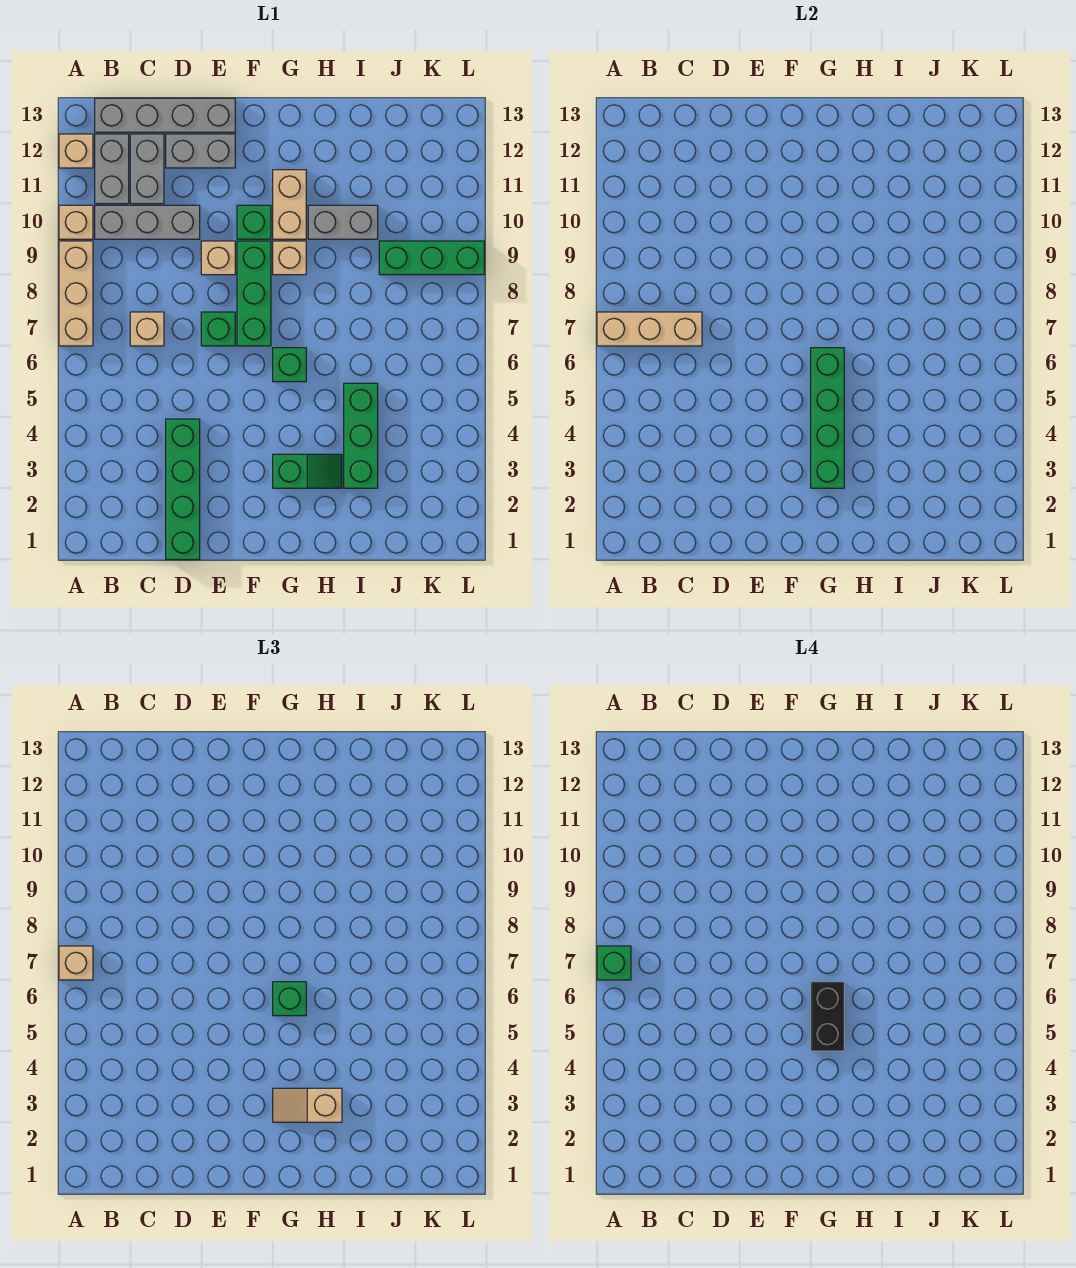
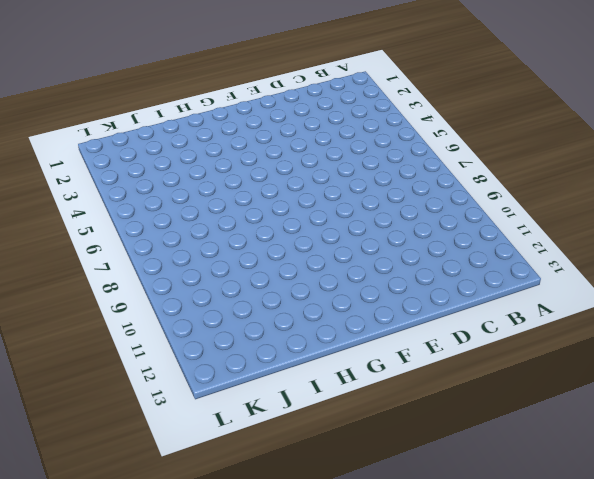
none -> tan 1x3 brick [59,241,93,346]
none -> tan 1x1 brick [59,205,93,239]
none -> tan 1x1 brick [59,134,93,168]

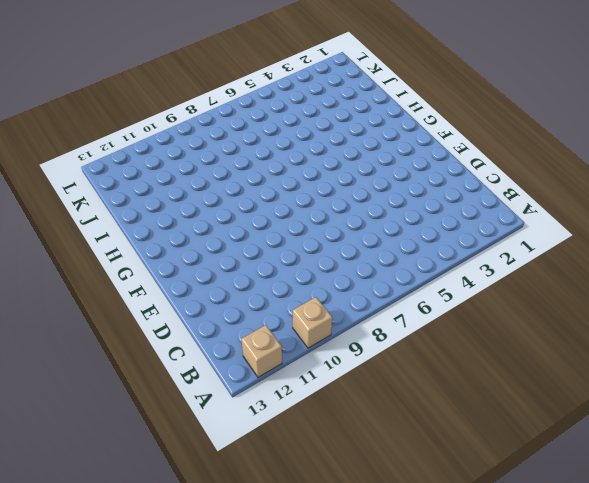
none -> tan 1x3 brick [59,241,93,346]
none -> grey 1x3 brick [95,205,200,239]
none -> grey 1x2 brick [95,134,129,204]

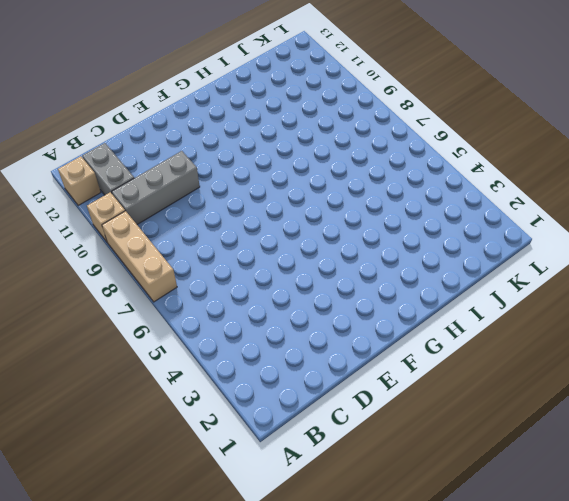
none -> grey 1x4 brick [95,98,235,132]
none -> tan 1x1 brick [130,312,164,346]
none -> grey 1x2 brick [130,134,164,204]

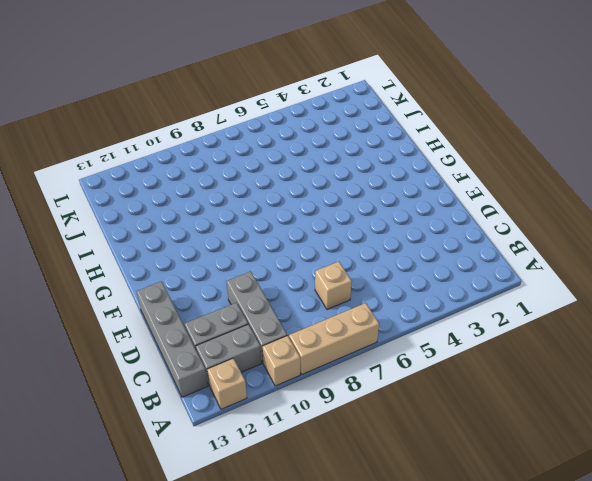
none -> green 1x4 brick [166,419,200,560]
none -> grey 1x2 brick [166,134,235,168]
none -> green 1x1 brick [201,312,235,346]

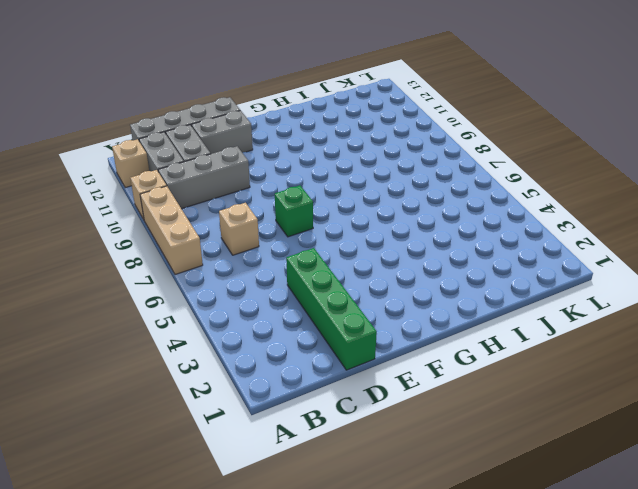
none -> tan 1x1 brick [201,241,235,275]
none -> green 1x3 brick [237,241,271,346]
none -> green 1x1 brick [237,205,271,239]

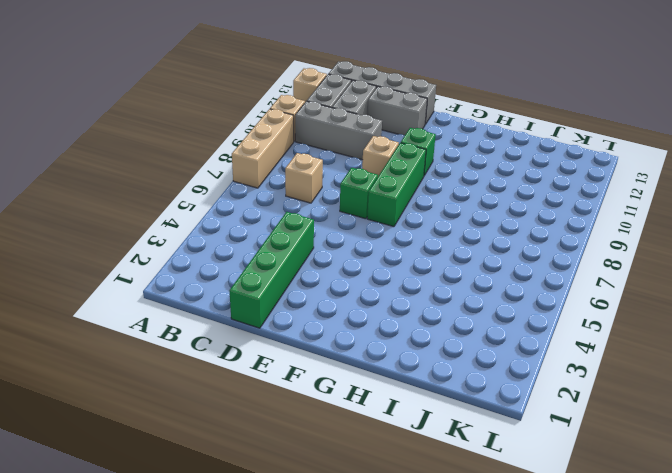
none -> green 1x2 slope [273,454,342,488]
none -> green 1x1 brick [273,348,306,382]
none -> tan 1x1 brick [273,241,306,275]

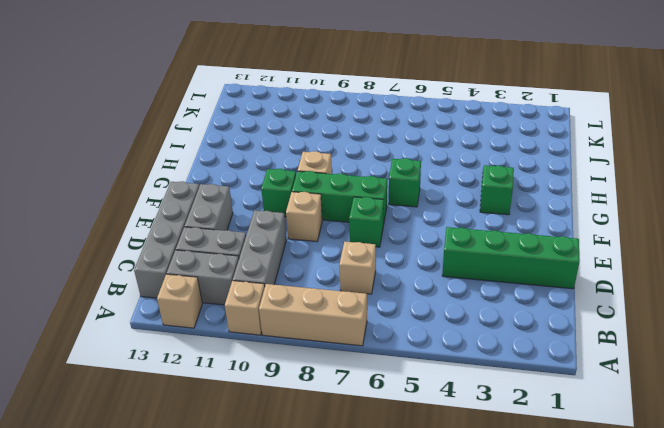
none -> tan 1x2 brick [273,170,306,239]
none -> grey 1x2 brick [308,205,378,239]
none -> green 1x3 brick [344,383,378,488]

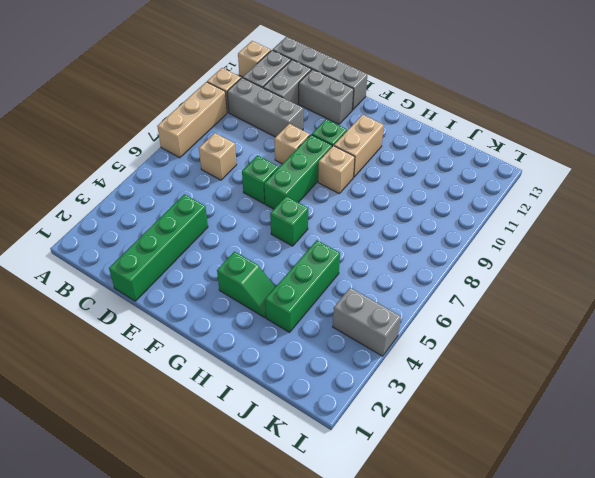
grey 1x2 brick [333,288,401,356] -> grey 1x2 brick moved to [308,205,378,239]
none -> green 1x3 brick [379,241,484,275]
none -> tan 1x3 brick [597,312,702,346]
none -> green 1x4 brick [811,348,844,488]

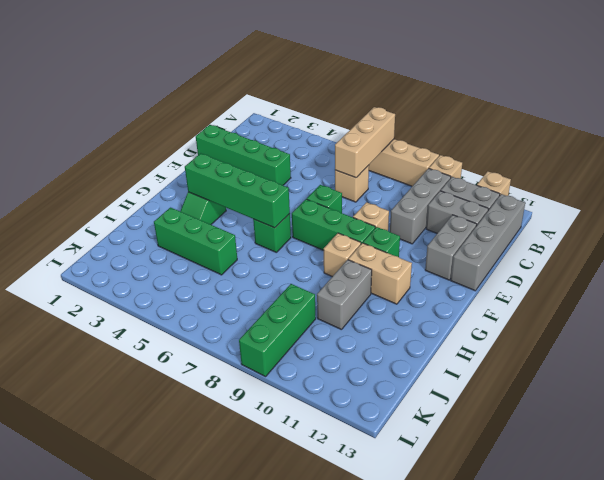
none -> tan 1x1 brick [59,946,93,980]
none -> tan 1x2 slope [273,1088,342,1122]
none -> green 1x1 brick [273,982,306,1016]

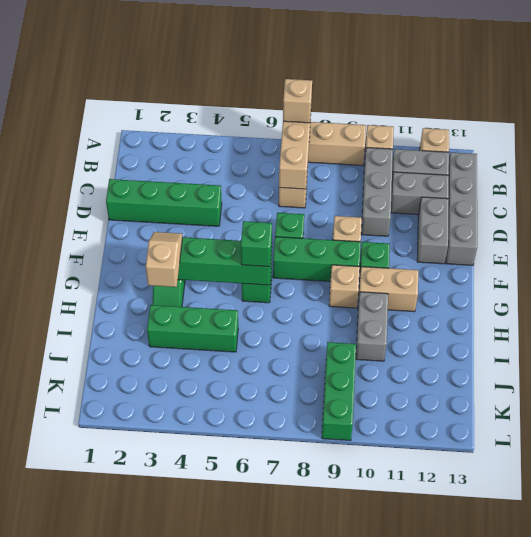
none -> green 1x1 brick [597,946,631,980]
none -> black 1x2 brick [811,982,844,1051]

